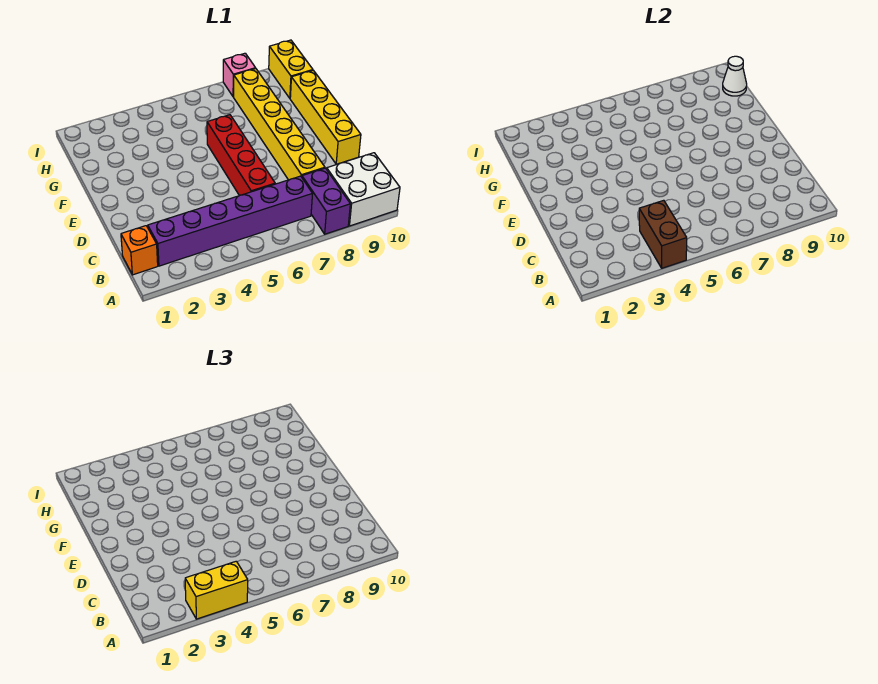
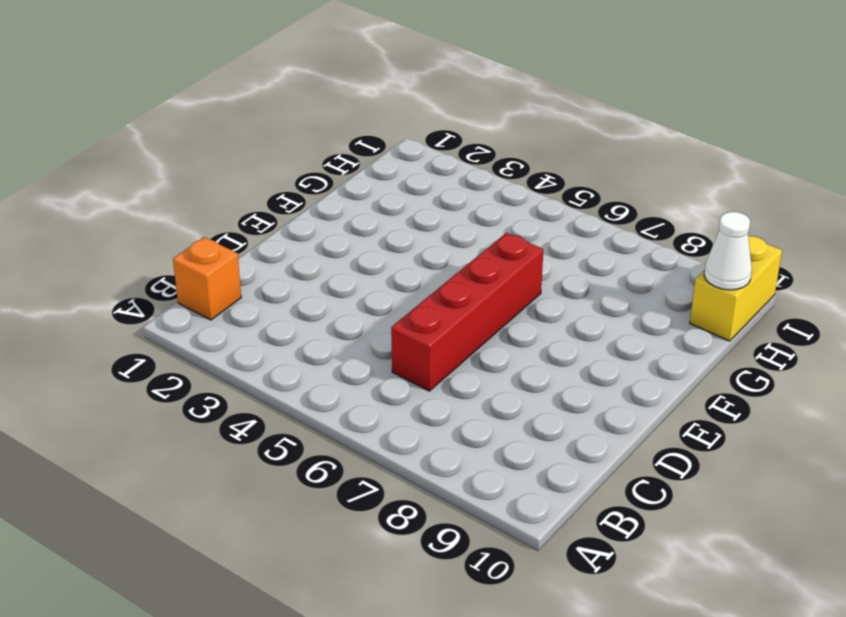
none -> purple 1x2 brick [302,168,350,234]
none -> white 2x2 brick [327,153,400,226]
none -> purple 1x6 brick [148,176,312,266]

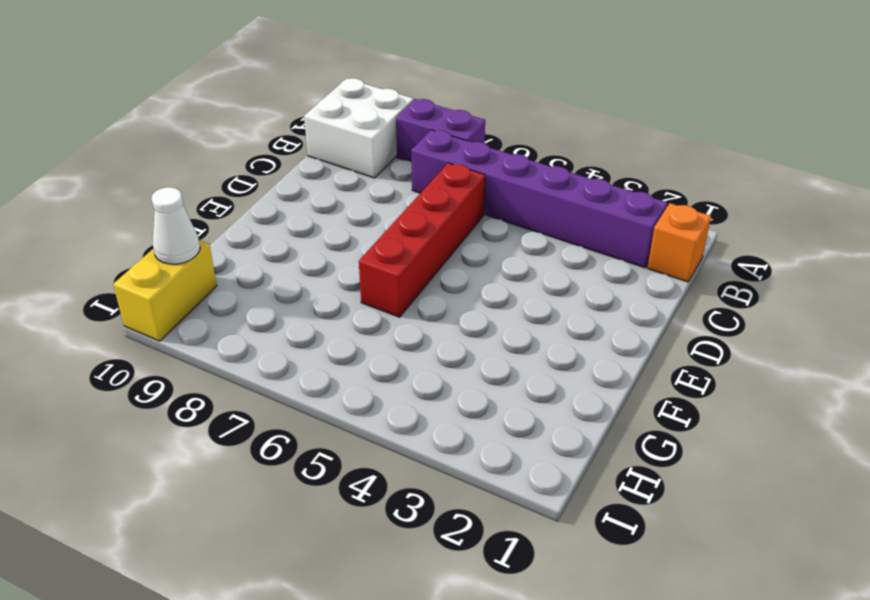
purple 1x2 brick [396,99,485,162] -> purple 1x2 brick turned to [302,168,350,234]
none -> yellow 1x6 brick [234,69,325,180]
none -> yellow 1x4 brick [290,70,361,164]
none -> pink 1x1 brick [223,53,256,97]

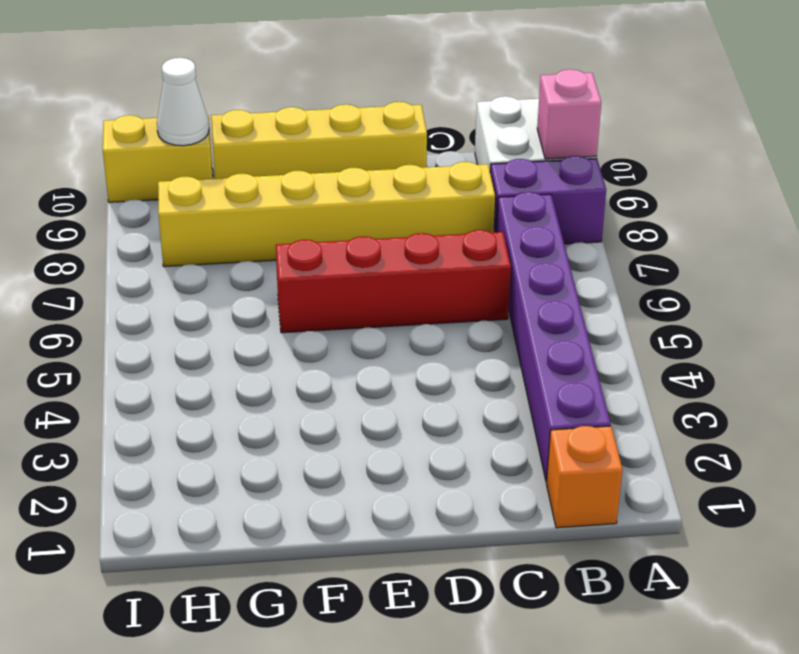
pink 1x1 brick [537,69,601,159] -> pink 1x1 brick moved to [223,53,256,97]
none -> brown 1x2 brick [639,200,687,268]
none -> yellow 1x2 brick [185,561,248,619]

